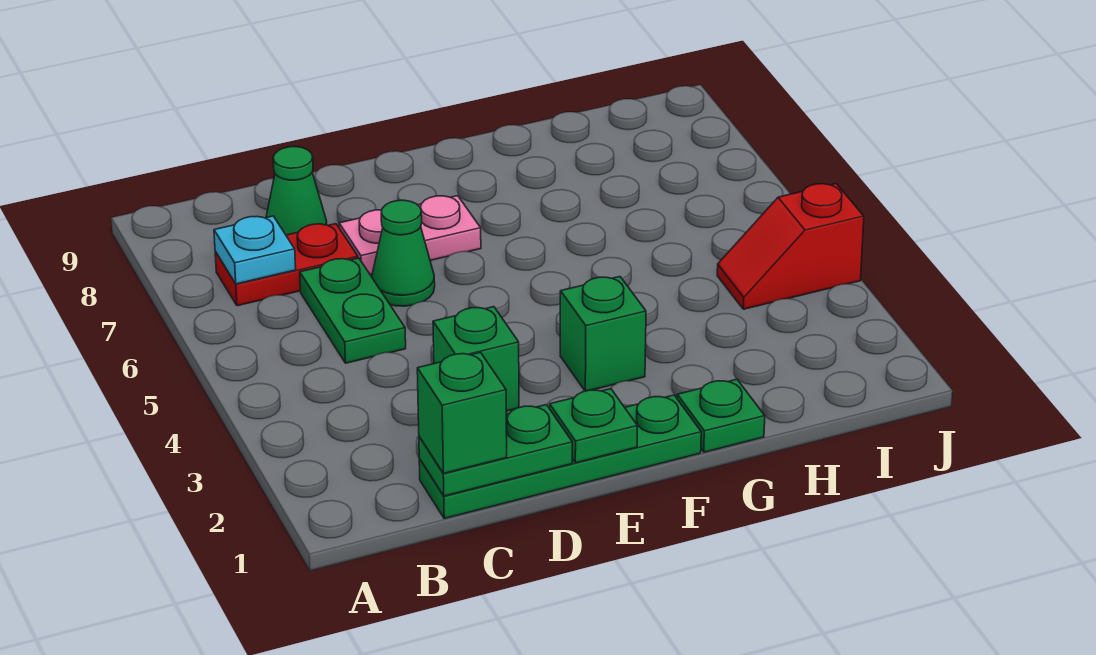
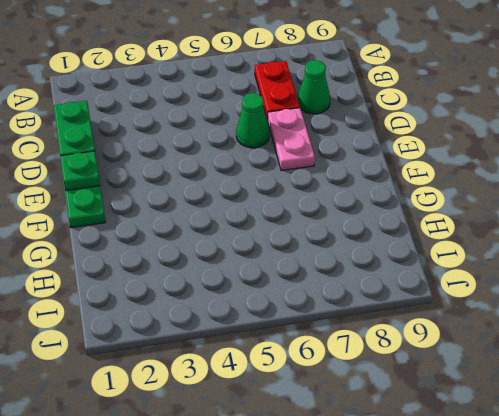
none -> green 1x2 plate [300,258,406,363]
none -> green 1x1 brick [433,307,519,411]
none -> green 1x1 brick [560,277,646,391]

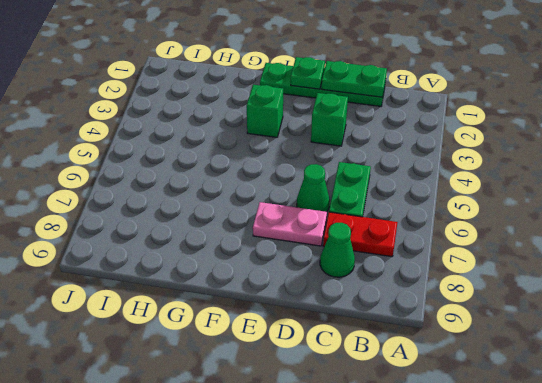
none -> green 1x1 plate [677,379,765,452]
none -> red 1x2 slope [717,184,864,309]
none -> cyan 1x1 plate [214,216,296,284]

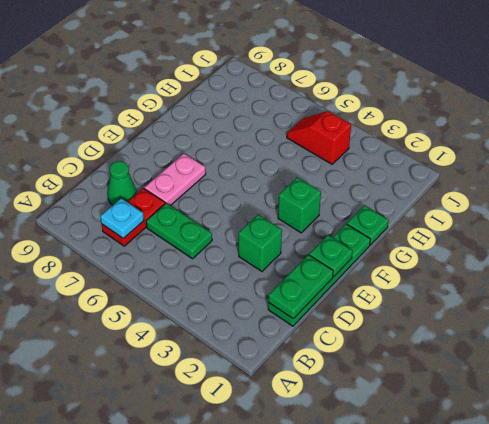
red 1x2 slope [287,111,351,164] -> red 1x2 slope turned to [717,184,864,309]
none -> green 1x1 cone [372,200,435,306]
none -> green 1x1 brick [417,352,507,474]

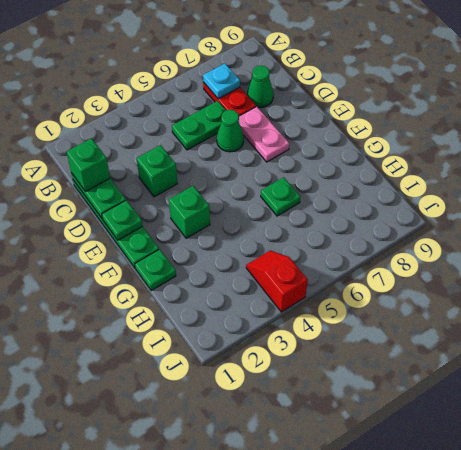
green 1x1 plate [261,177,300,216] -> none

